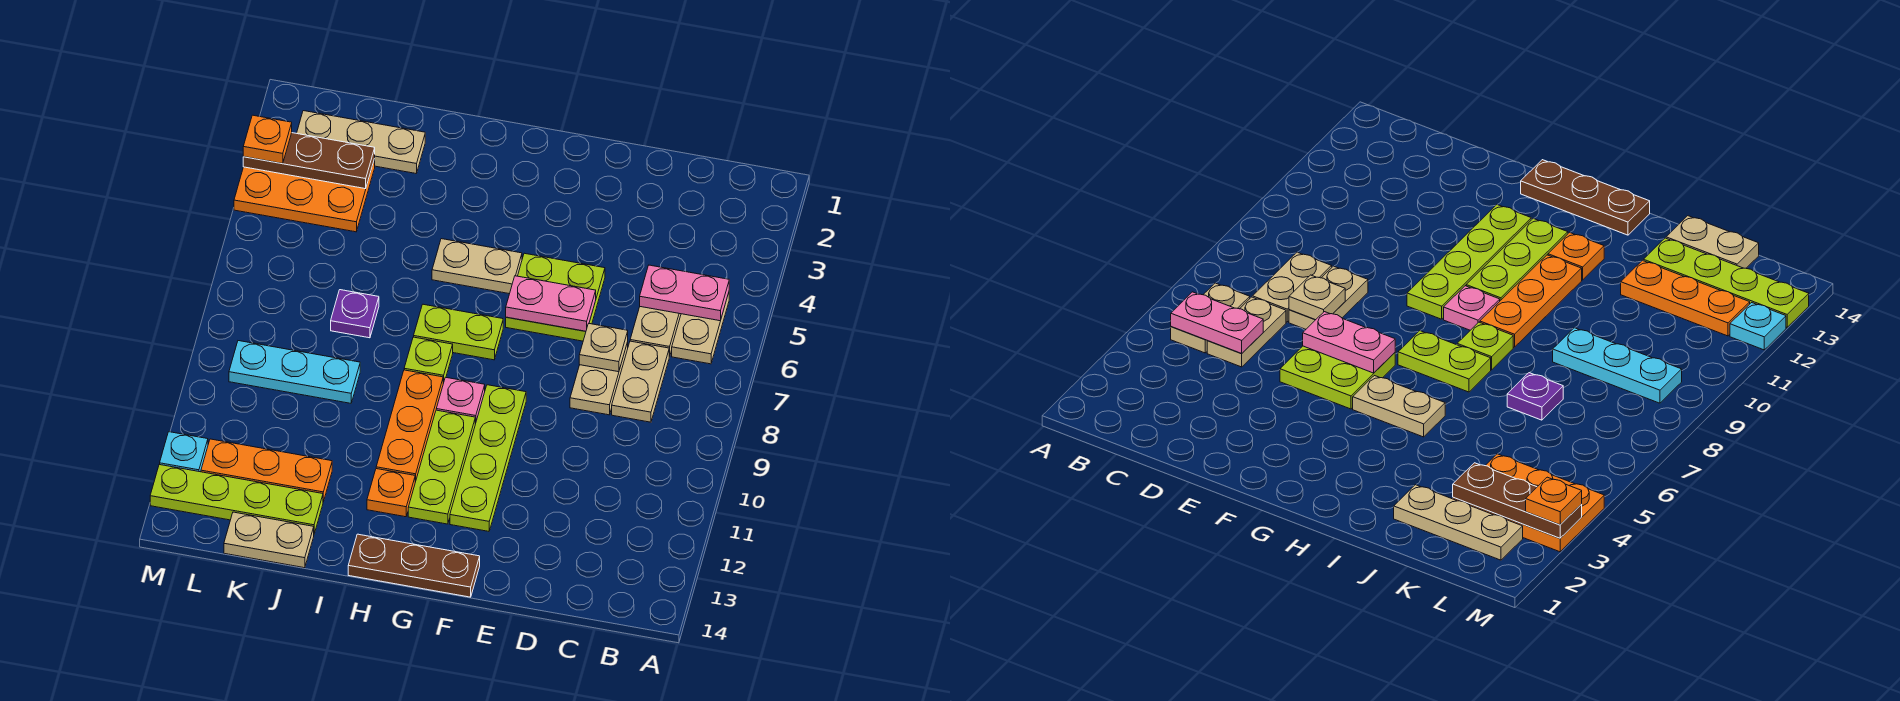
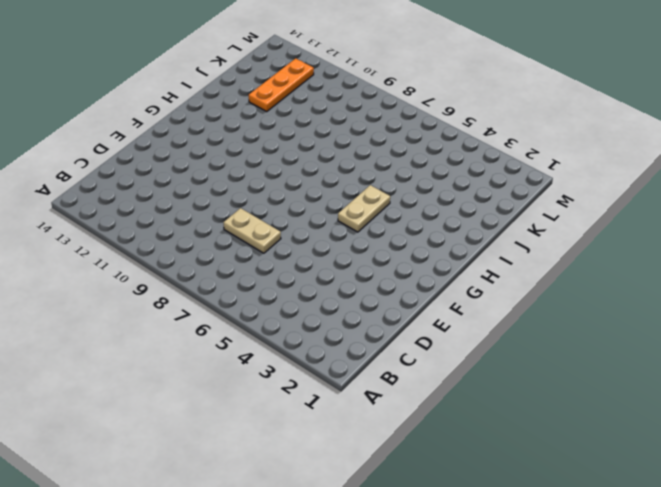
none -> tan 1x2 plate [672,293,729,364]
none -> tan 1x2 plate [630,307,681,356]
none -> tan 1x2 plate [612,341,669,422]

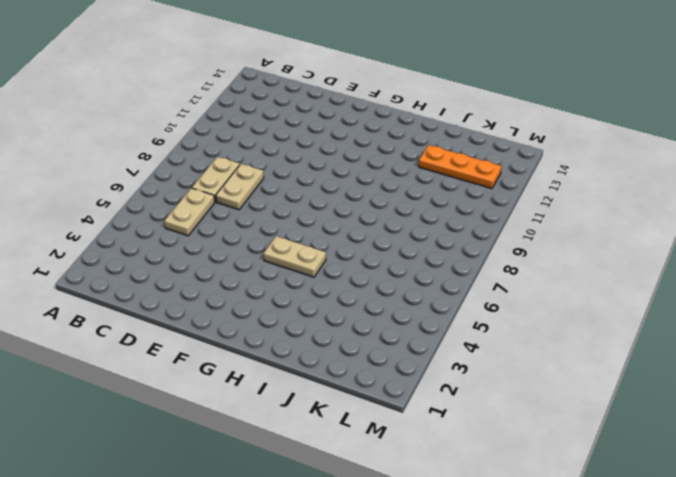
none -> tan 1x2 plate [672,293,729,364]
none -> lime 2x2 plate [506,253,605,341]
none -> lime 1x4 plate [450,385,526,531]

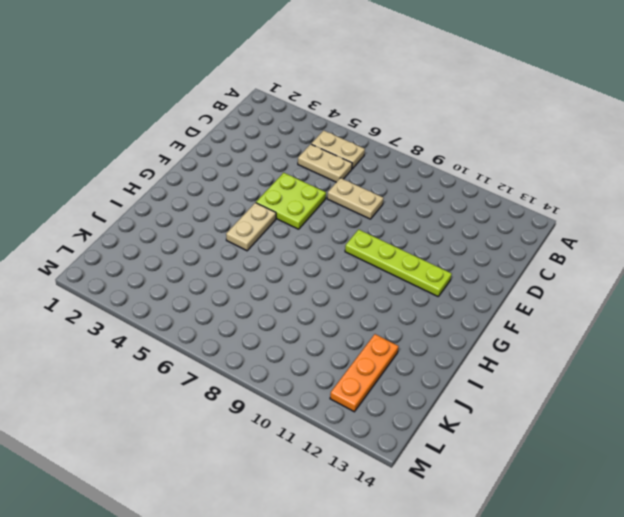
none -> tan 1x2 plate [612,341,669,422]
none -> brown 1x3 plate [348,534,480,597]
none -> lime 1x2 plate [414,304,503,360]

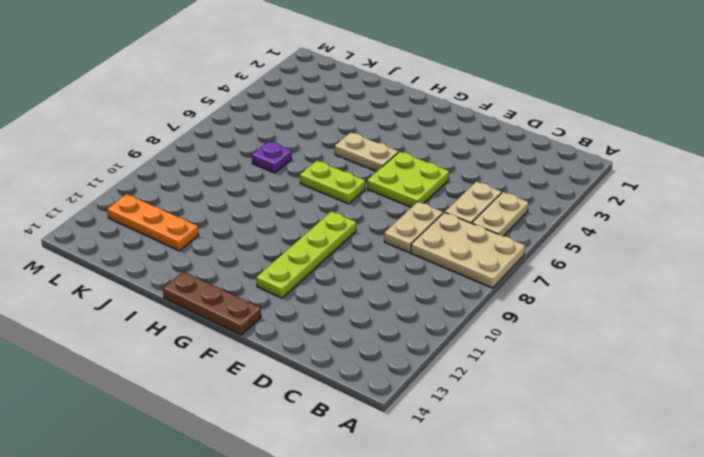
tan 2x3 plate [411,212,525,288] -> tan 1x2 plate [612,341,669,422]
none -> pink 1x1 plate [436,377,485,424]
none -> lime 1x3 plate [408,410,475,524]
none -> lime 1x1 plate [404,337,453,383]

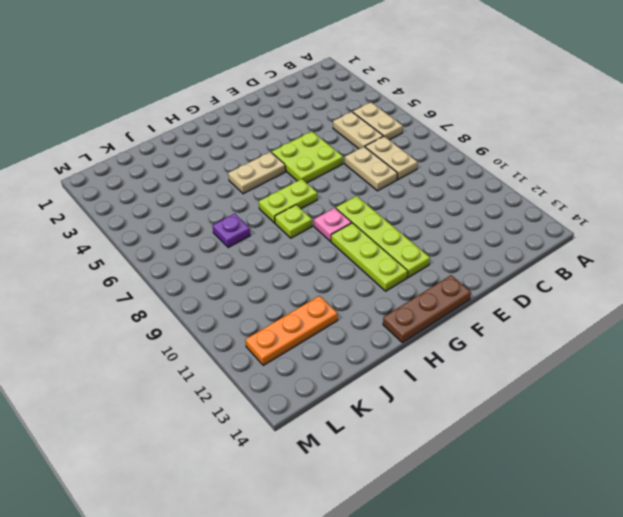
none -> orange 1x3 plate [376,370,443,482]
none -> orange 1x1 plate [367,469,415,517]
none -> tan 1x3 plate [297,111,425,173]

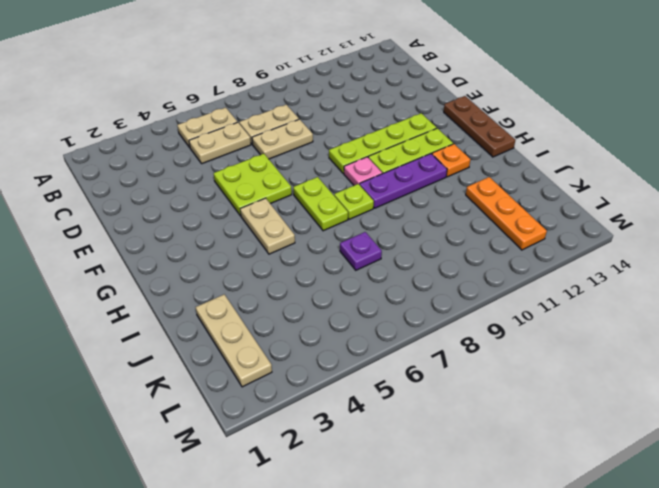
purple 1x3 plate [360,154,447,208] -> orange 1x3 plate [376,370,443,482]
none -> cyan 1x3 plate [229,341,360,403]
none -> lime 1x4 plate [150,464,323,533]
none -> tan 1x2 plate [224,512,314,568]

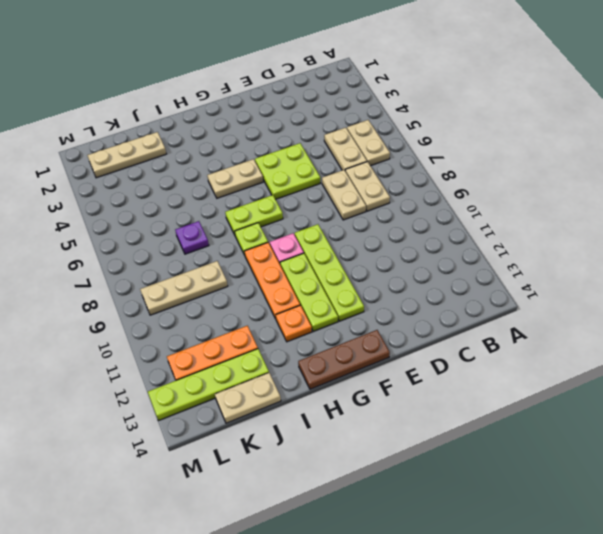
tan 1x3 plate [140,261,228,315] -> cyan 1x3 plate [229,341,360,403]
none -> orange 2x3 plate [234,159,375,232]
none -> cyan 1x1 plate [160,432,208,472]
none -> pink 1x2 plate [640,265,729,321]

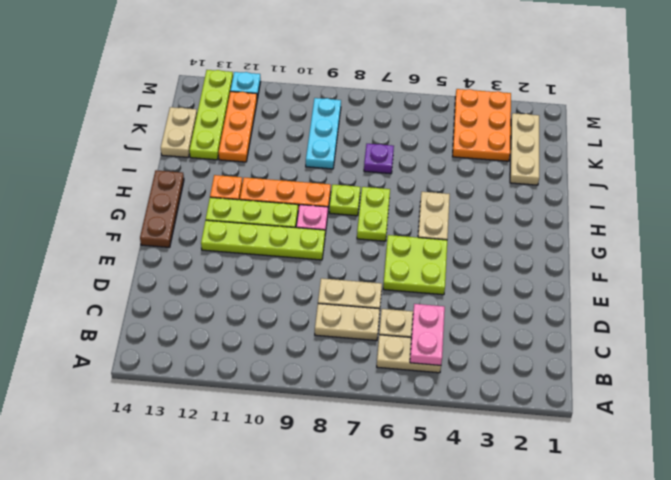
none -> tan 1x1 plate [579,324,628,372]
none -> pink 1x2 plate [506,276,596,331]
none -> brown 1x3 plate [243,133,375,189]

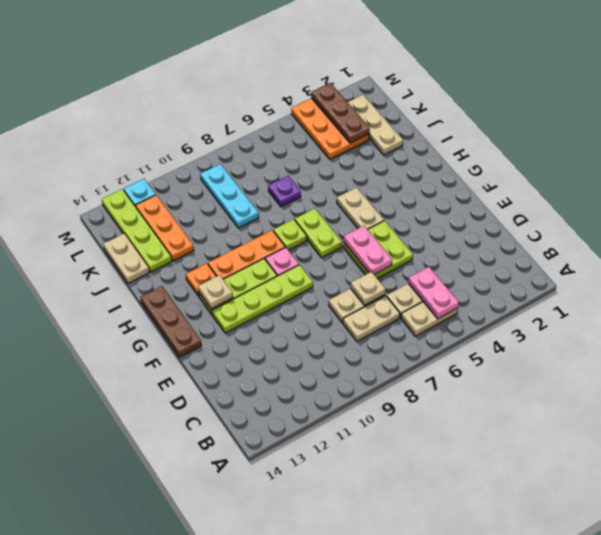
tan 1x1 plate [198,275,233,309] -> none
none -> orange 1x1 plate [243,115,292,164]

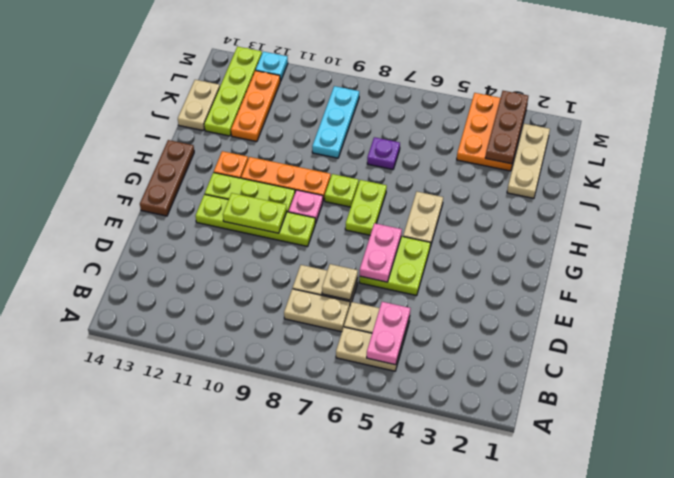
lime 1x2 plate [223,193,287,233] -> none
none -> orange 1x1 plate [243,115,292,164]

